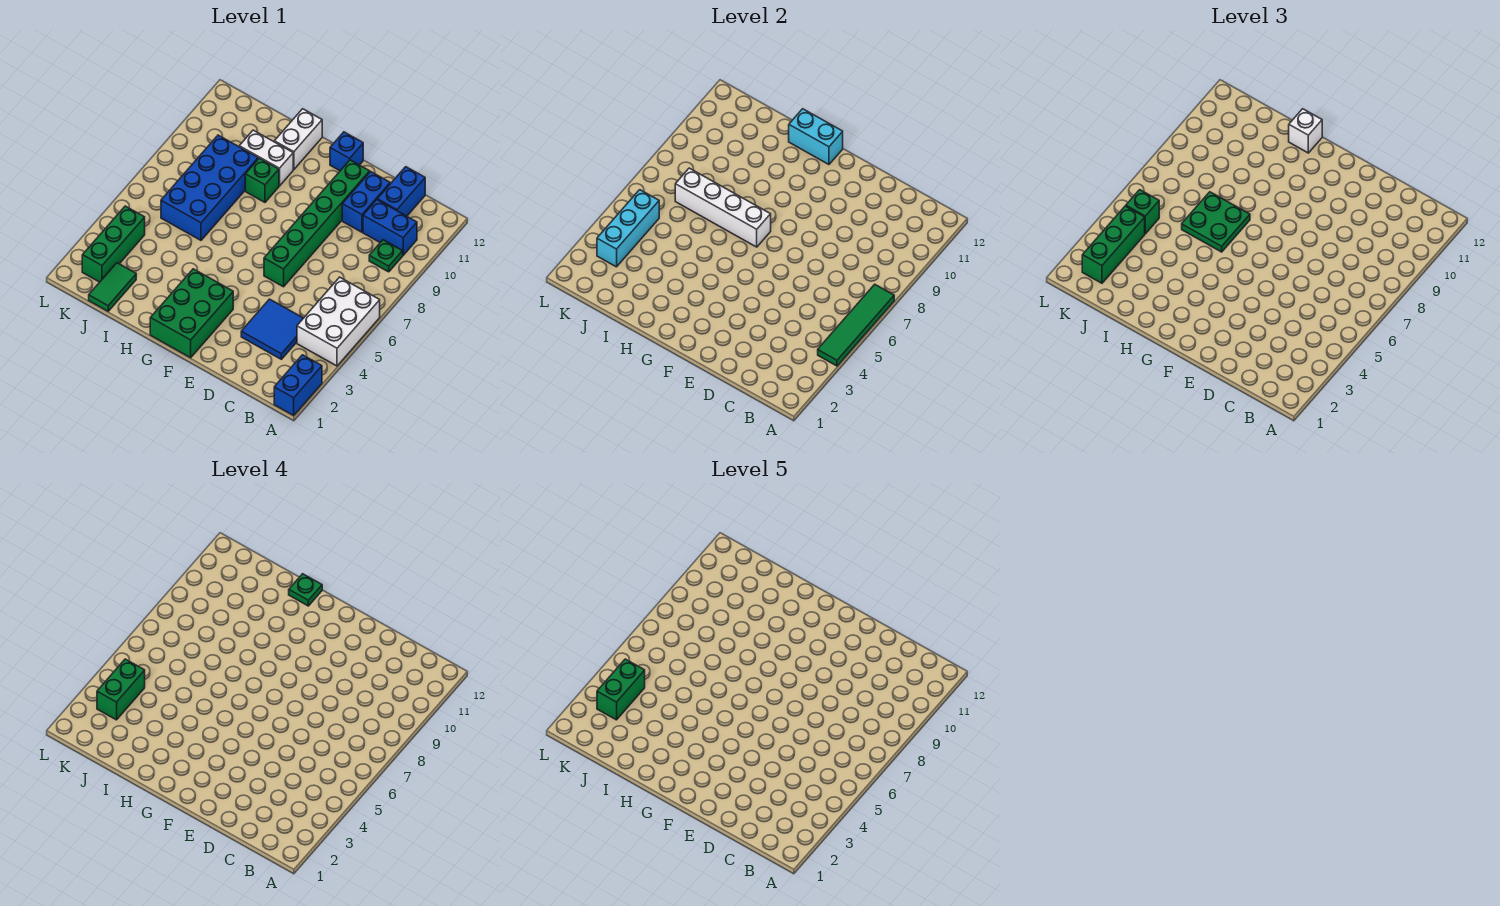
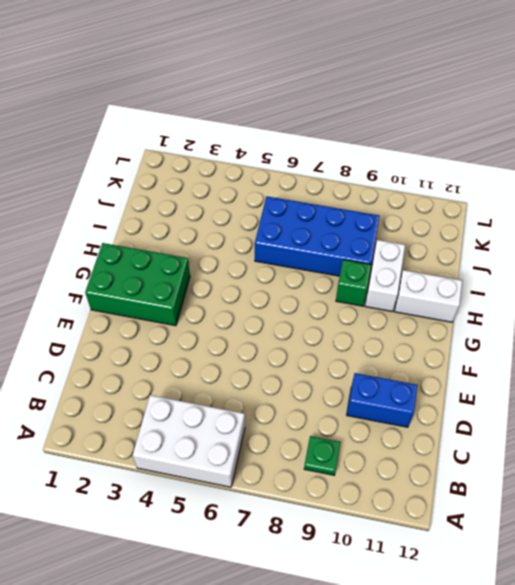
none -> blue 1x2 brick [274,355,322,415]
none -> blue 1x2 brick [363,200,417,255]
none -> blue 2x2 tile [241,299,303,359]

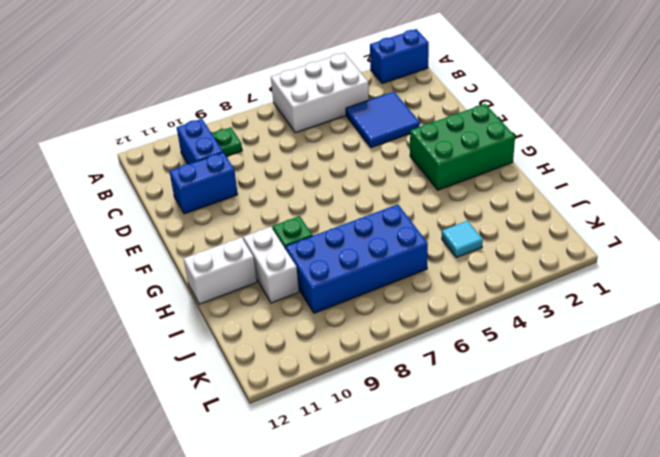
cyan 1x1 tile [442,221,483,258] -> none
none -> blue 1x2 brick [377,167,425,216]
none -> green 1x6 brick [264,160,370,287]
none -> blue 1x1 brick [330,132,363,171]

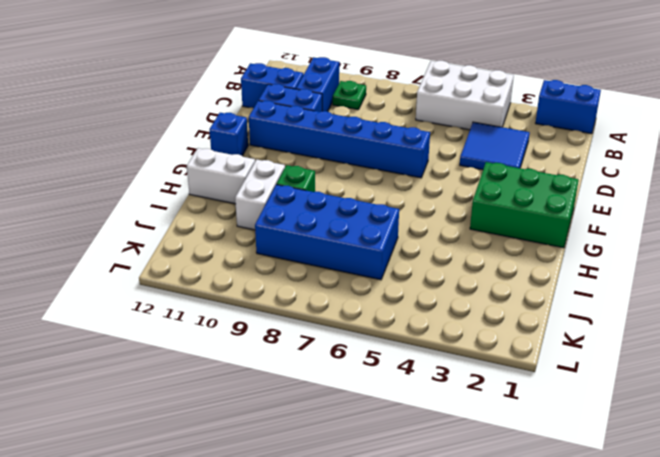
blue 1x6 brick [249,101,430,178] -> green 1x6 brick [264,160,370,287]
none -> green 1x2 tile [89,263,136,311]
none -> green 1x3 brick [82,206,145,282]
none -> green 1x4 tile [818,284,894,366]

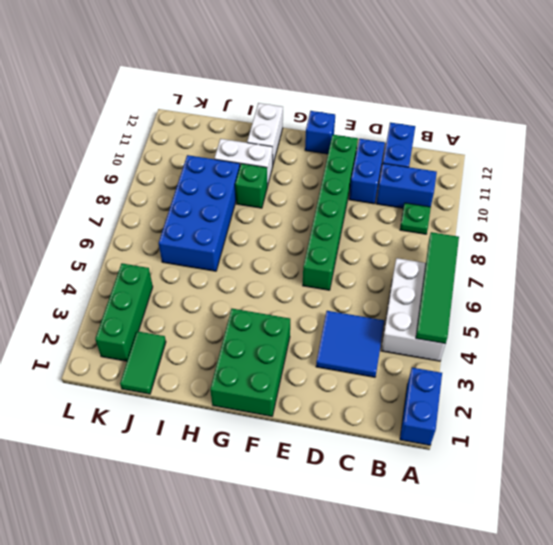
none -> white 1x4 brick [675,168,771,247]
none -> cyan 1x2 brick [789,109,843,164]
none -> cyan 1x3 brick [597,190,659,267]

